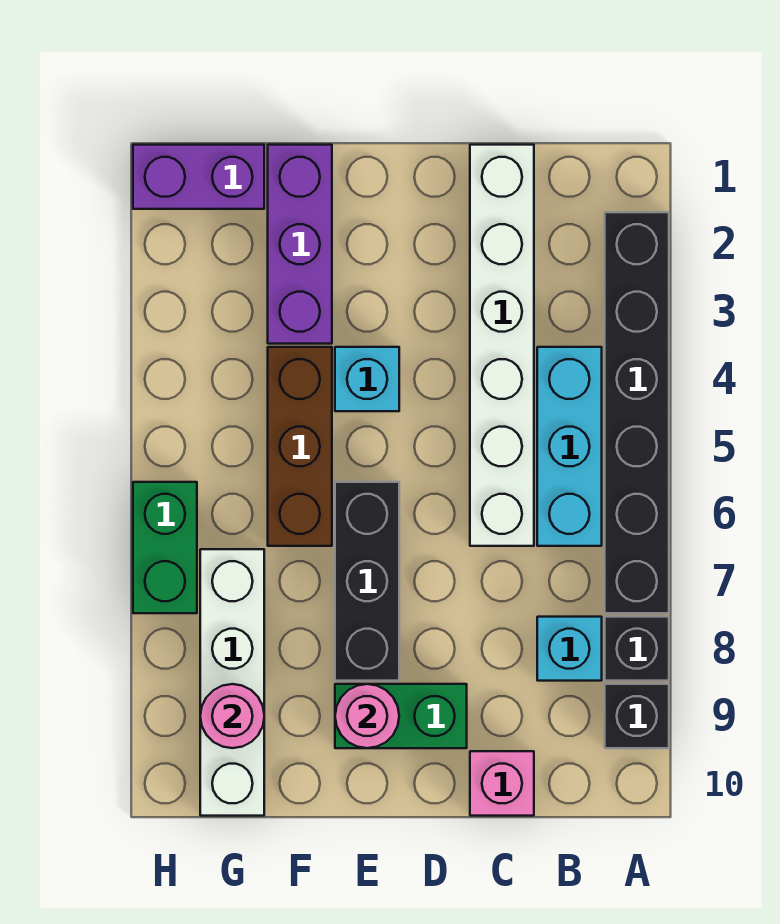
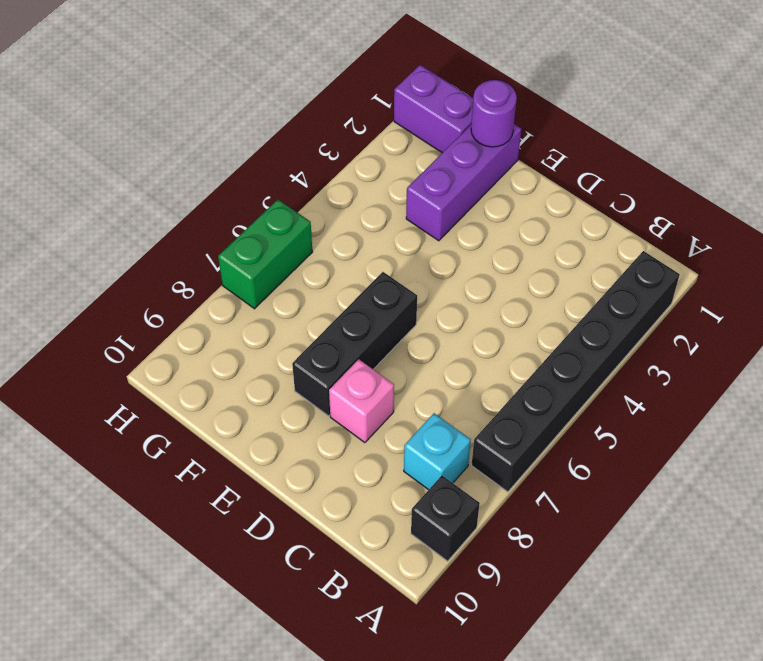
pink 1x1 brick [329,359,394,443] -> pink 1x1 brick moved to [470,751,534,816]
purple 1x1 round brick [471,80,517,147] -> none
none -> black 1x1 brick [605,617,669,681]
none -> cyan 1x3 brick [537,347,602,546]
none -> white 1x6 brick [470,145,534,546]

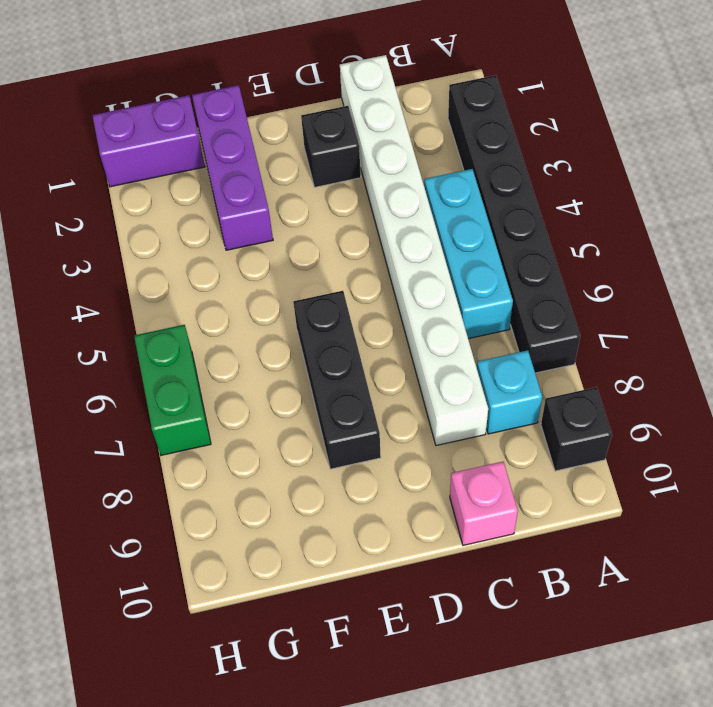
white 1x8 brick [340,55,488,446] -> white 1x6 brick [470,145,534,546]
black 1x1 brick [301,106,361,187] -> black 1x1 brick moved to [605,617,669,681]
none -> green 1x2 brick [335,684,467,748]
none -> cyan 1x1 brick [335,347,399,411]
none -> brown 1x3 brick [268,347,332,546]

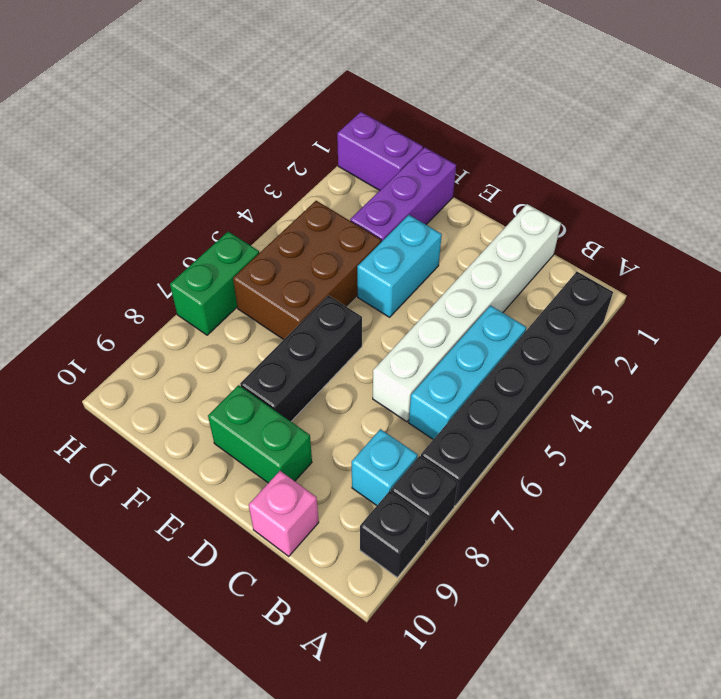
cyan 1x2 brick [357,215,442,317] -> cyan 1x1 brick [335,347,399,411]
brown 2x3 brick [233,201,381,340] -> brown 1x3 brick [268,347,332,546]
none -> white 1x4 brick [200,549,264,816]
none -> pink 1x1 round brick [335,684,399,748]
none -> pink 1x1 round brick [200,684,264,748]

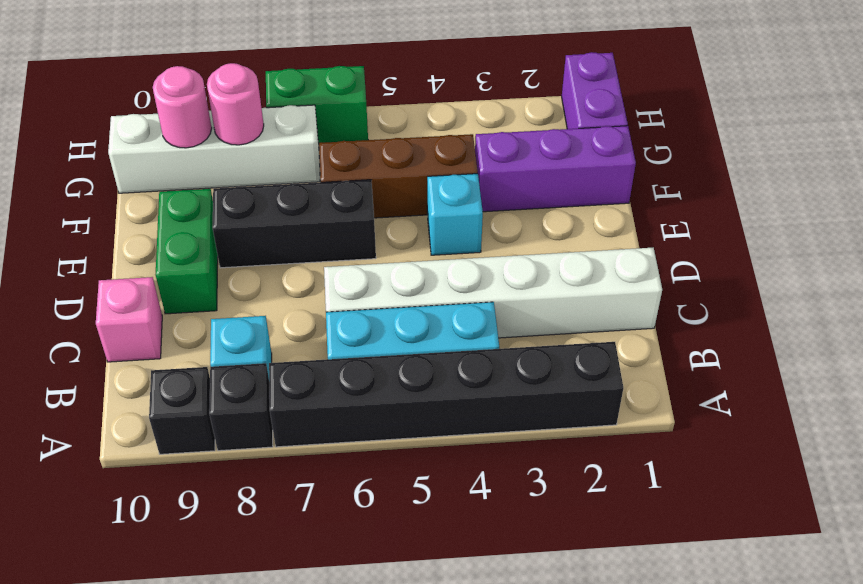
pink 1x1 round brick [207,63,264,145] -> pink 1x1 round brick moved to [335,684,399,748]

